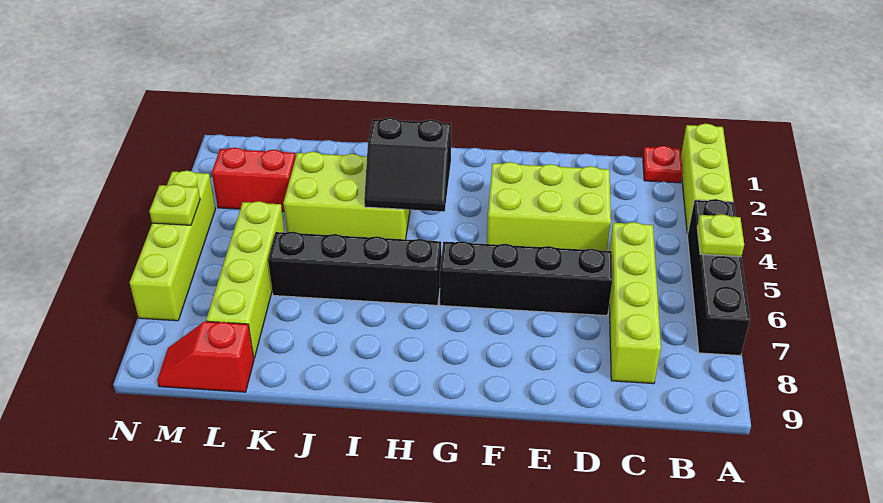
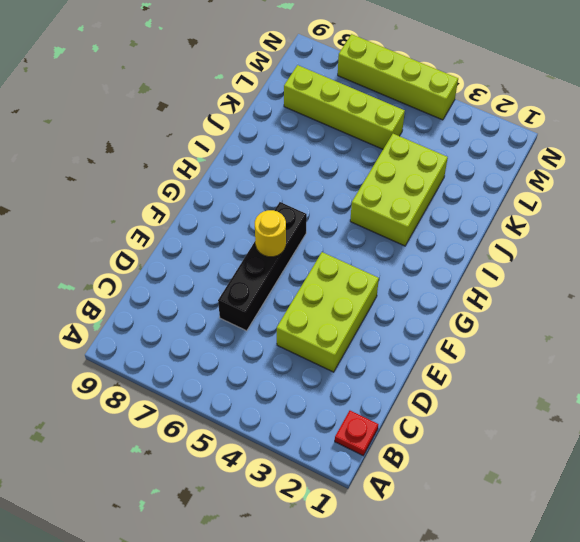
yellow 1x1 round brick [255,210,286,257] -> none
none -> lime 1x3 brick [681,124,733,234]
none -> black 1x4 brick [687,199,750,356]
none -> lime 1x4 brick [609,222,661,384]

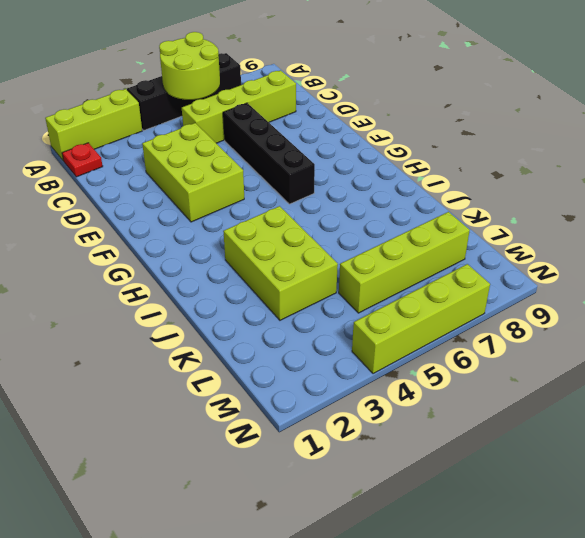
lime 2x2 round brick [159,32,220,100] -> lime 1x1 plate [697,214,744,257]
none -> black 1x4 brick [268,232,441,305]
none -> red 1x2 brick [212,148,296,212]
none -> red 1x2 slope [157,321,254,392]

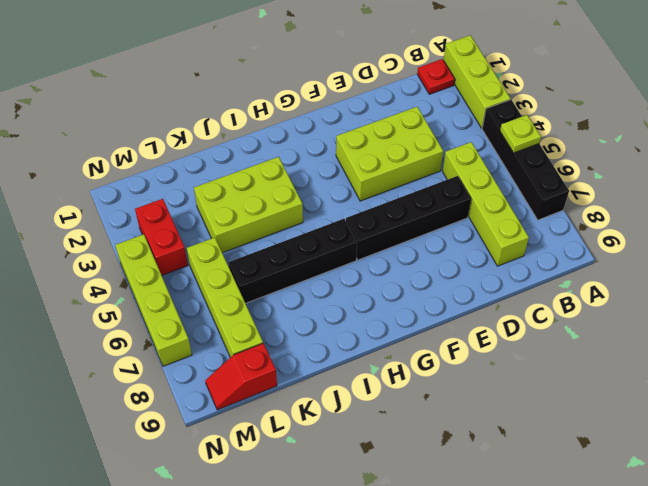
red 1x2 brick [135,199,188,275] -> red 1x2 brick turned to [212,148,296,212]
none -> black 2x2 slope [364,118,451,212]
none -> lime 1x1 plate [149,184,200,225]

